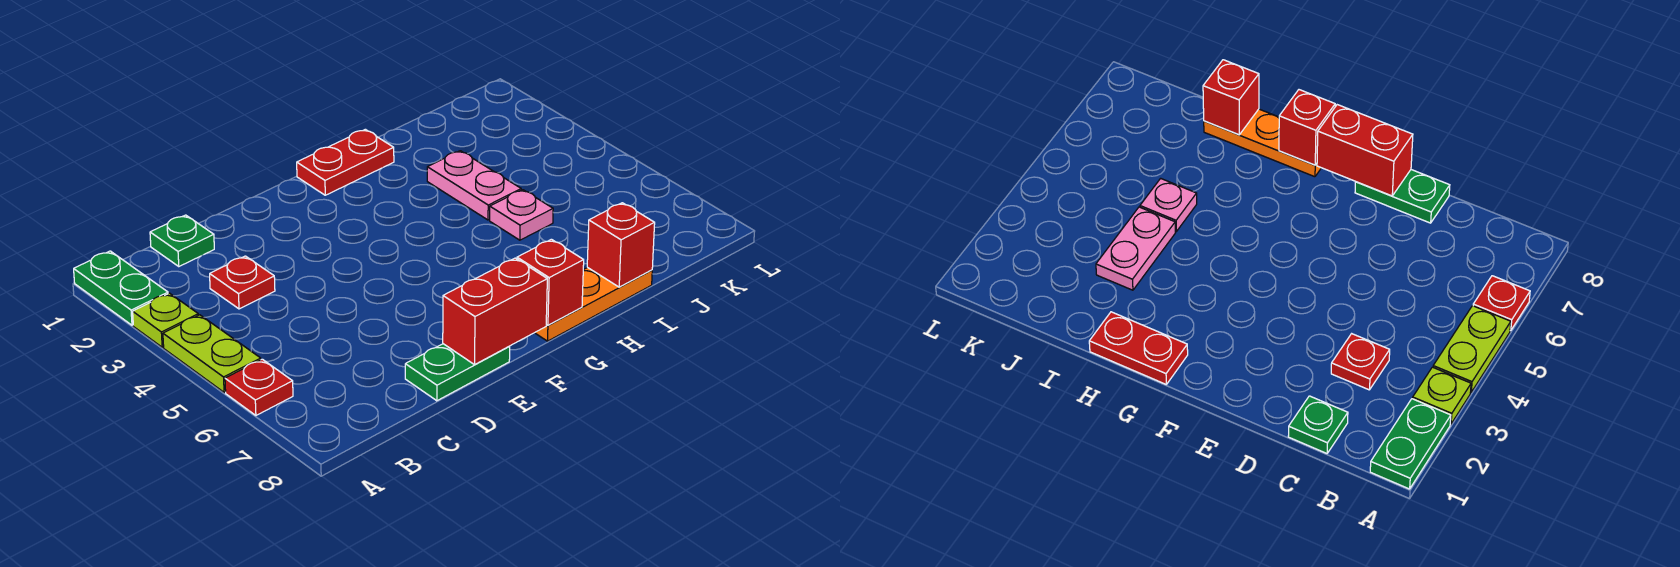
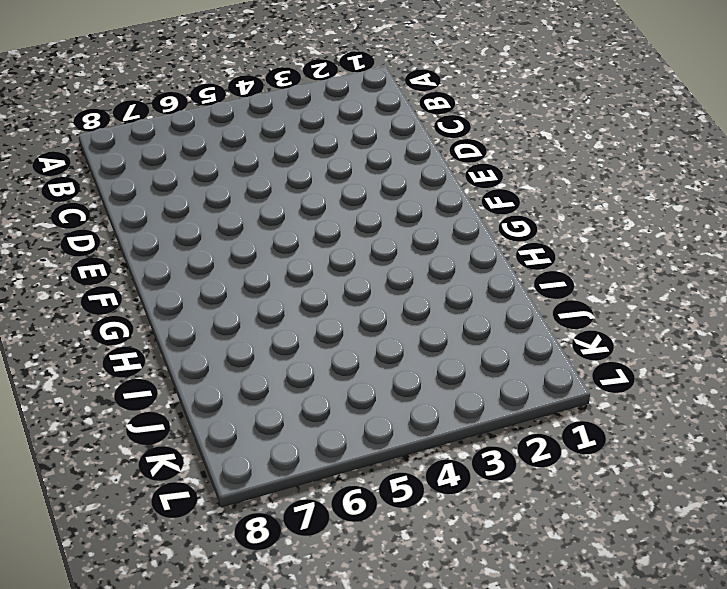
none -> green 1x2 plate [74,251,168,325]
none -> lime 1x1 plate [133,293,198,347]
none -> lime 1x2 plate [163,315,261,392]

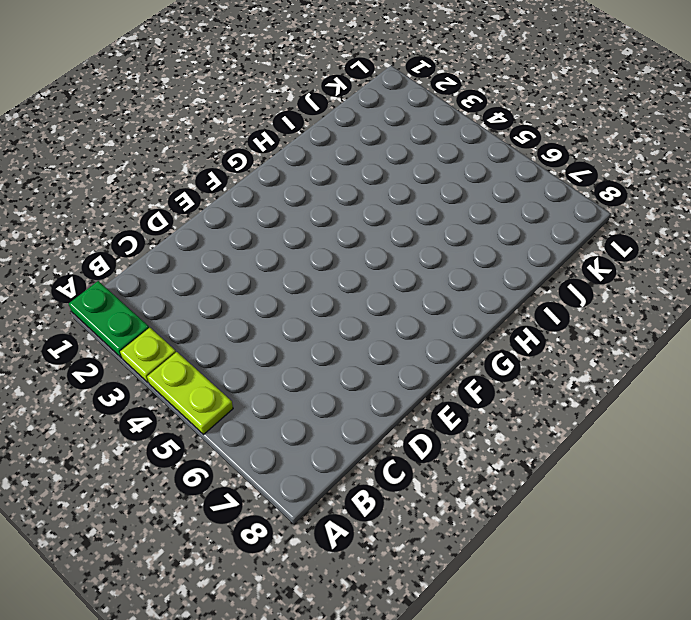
none -> red 1x1 plate [225,359,293,415]
none -> green 1x1 plate [150,215,214,266]
none -> red 1x1 plate [210,256,275,309]

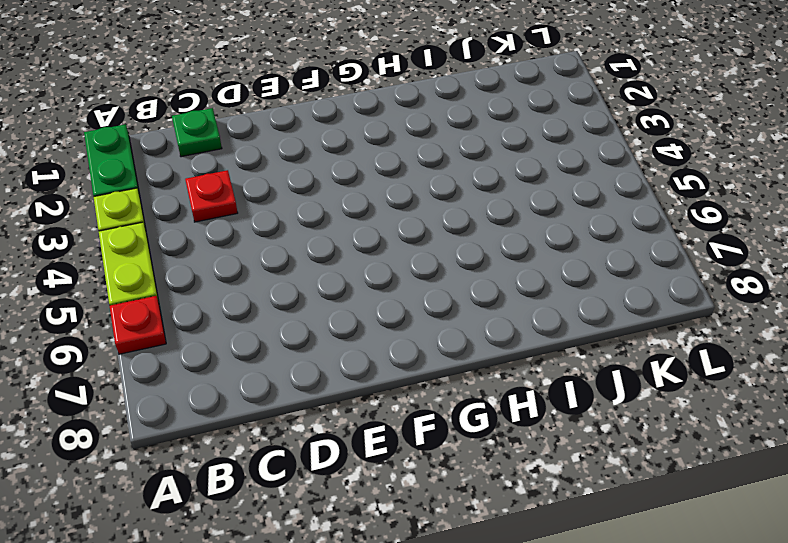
none -> green 1x2 plate [405,344,510,401]
none -> red 1x2 plate [297,129,394,195]
none -> orange 1x3 plate [535,268,652,341]

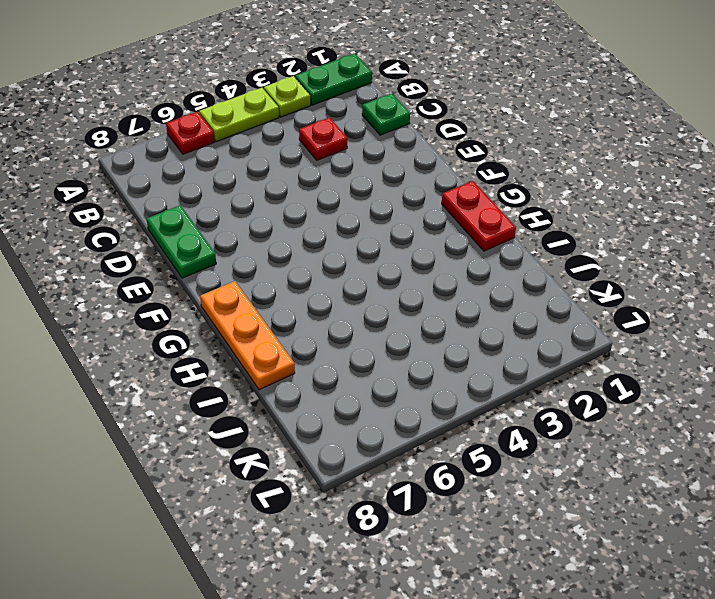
none -> pink 1x2 plate [427,151,521,220]
none -> pink 1x1 plate [490,190,553,240]
none -> red 1x2 brick [443,258,547,365]

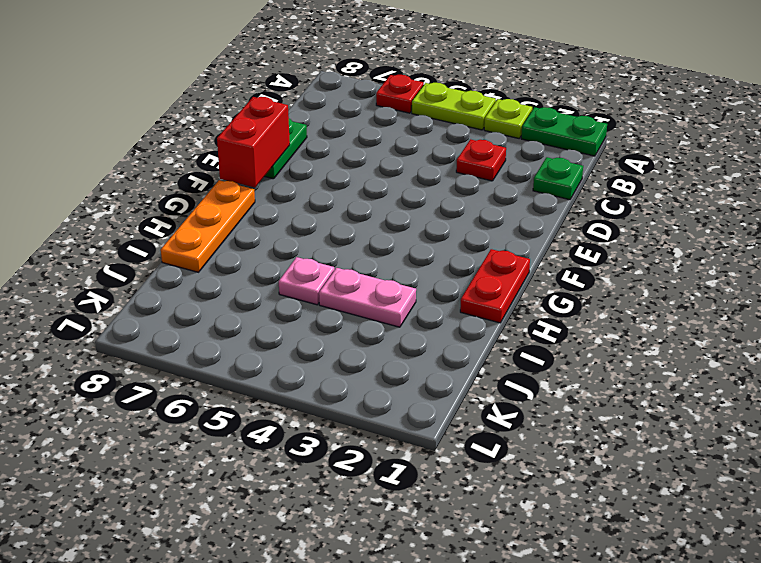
none -> red 1x1 brick [517,239,584,325]
none -> red 1x1 brick [587,203,655,287]

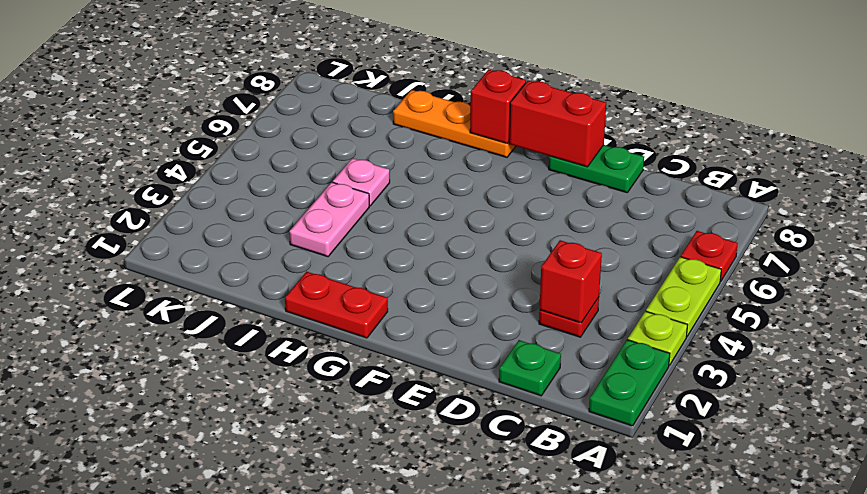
red 1x1 brick [540,240,602,323] -> red 1x1 brick moved to [587,203,655,287]

